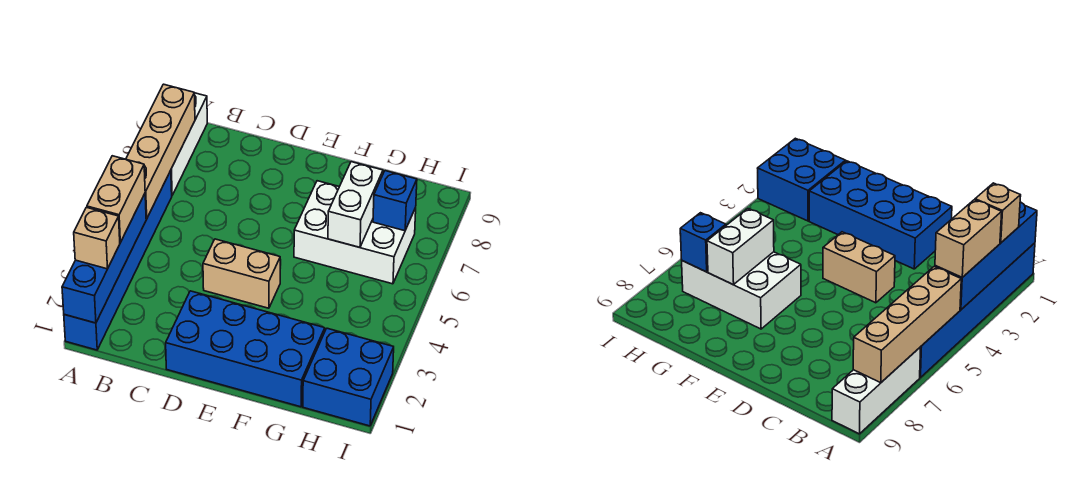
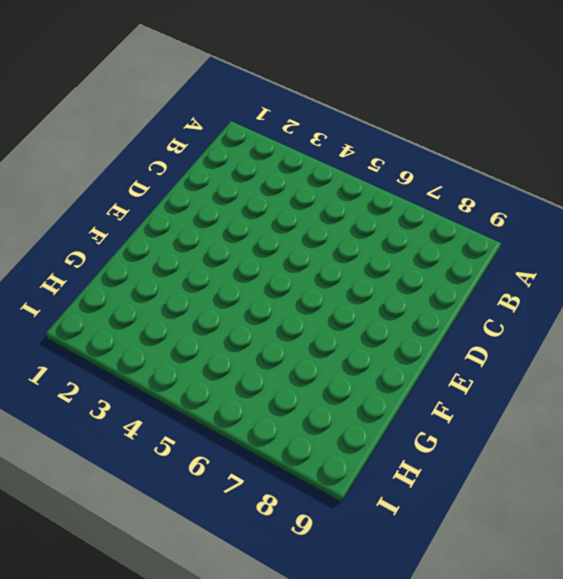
none -> blue 1x6 brick [64,170,172,350]
none -> white 1x3 brick [171,93,207,195]
none -> blue 2x4 brick [166,291,325,407]

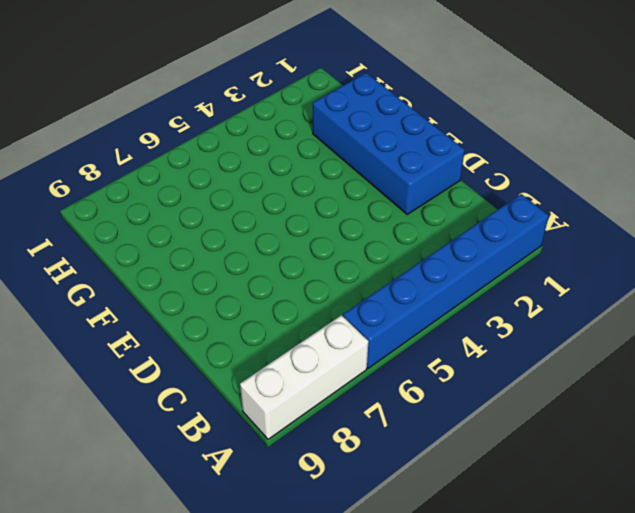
none -> tan 1x2 brick [203,239,280,308]
none -> white 2x3 brick [294,181,416,284]
none -> blue 2x2 brick [303,328,394,426]

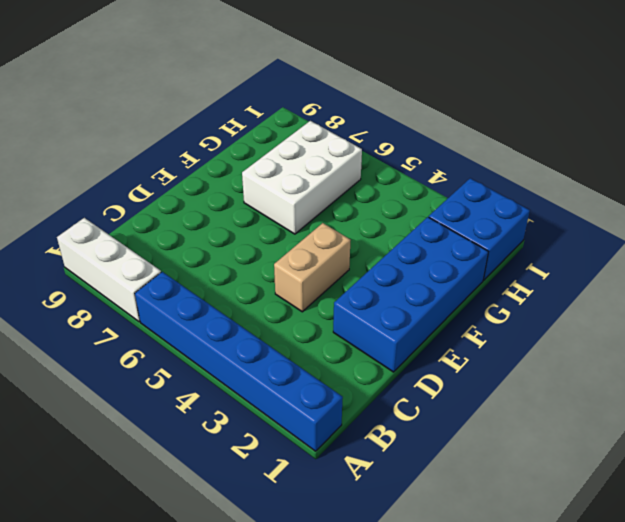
none -> blue 1x4 brick [62,194,146,323]
none -> tan 1x4 brick [126,84,195,219]
none -> white 1x2 brick [328,162,383,247]

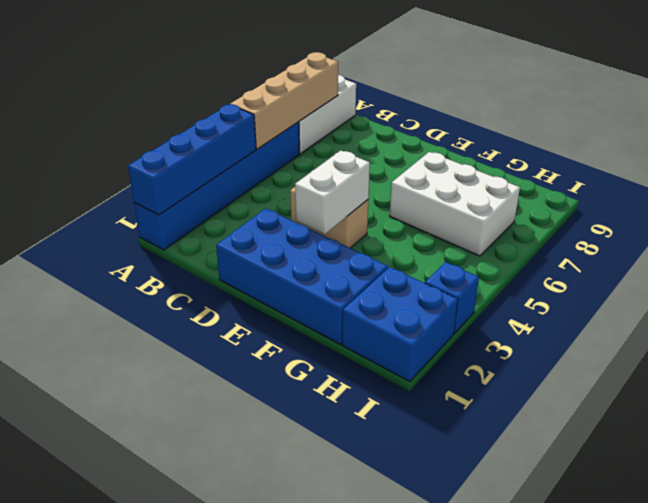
white 1x2 brick [295,150,370,234] -> white 1x2 brick moved to [328,162,383,247]
blue 1x1 brick [425,262,479,334] -> blue 1x1 brick moved to [373,171,417,231]
none -> tan 1x1 brick [74,207,120,269]
none -> tan 1x2 brick [87,156,145,242]

